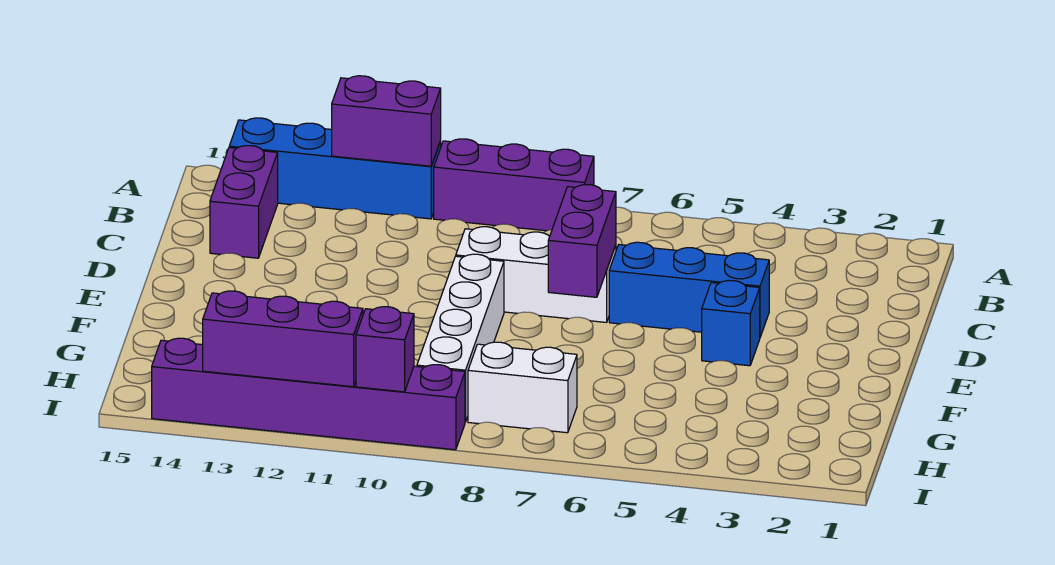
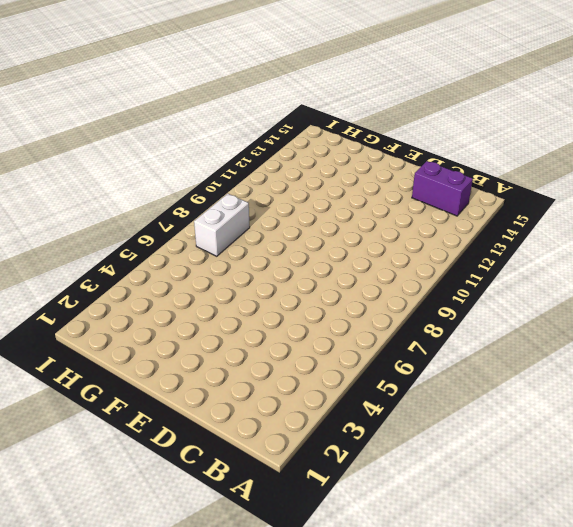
none -> purple 1x3 brick [434,139,594,231]
none -> blue 1x4 brick [229,118,441,219]
none -> blue 1x3 brick [609,242,769,337]

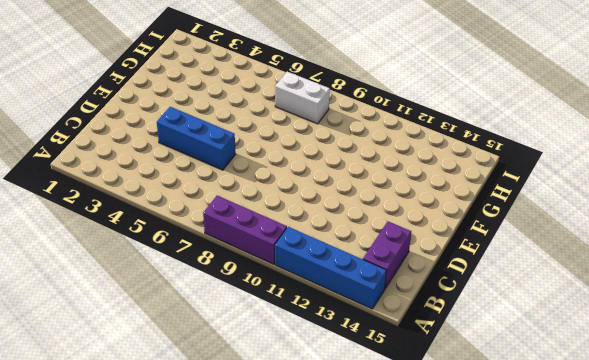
none -> white 1x3 brick [456,227,616,322]
none -> blue 1x1 brick [702,280,760,366]
none -> white 1x4 brick [417,254,504,422]

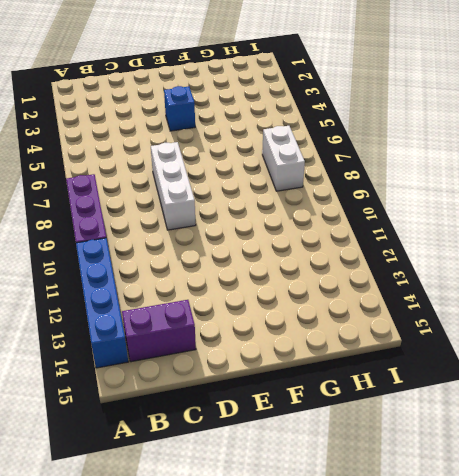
none -> blue 1x3 brick [609,242,769,337]
none -> white 1x4 brick [417,254,504,422]
none -> purple 1x6 brick [152,338,465,450]

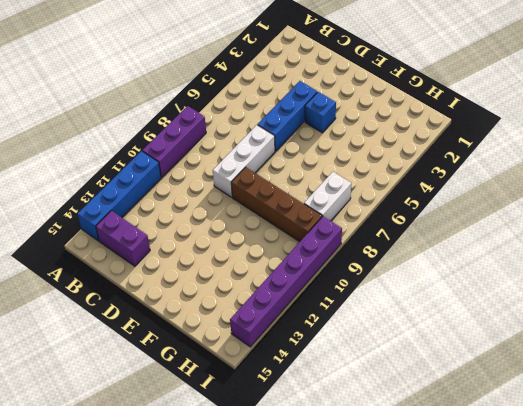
brown 1x4 brick [231,167,322,242] -> white 1x4 brick [417,254,504,422]
none -> purple 1x2 brick [332,76,441,166]
none -> purple 1x2 brick [548,185,616,297]
none -> purple 1x1 brick [356,307,414,392]

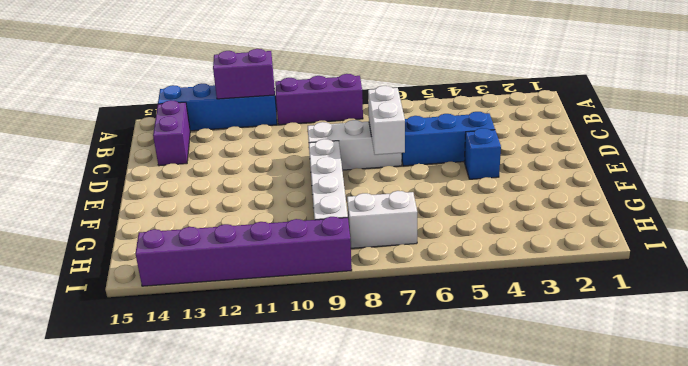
white 1x2 brick [368,86,405,155] -> purple 1x2 brick [548,185,616,297]
none -> purple 1x1 brick [356,307,414,392]
none -> purple 1x3 brick [203,291,363,387]

